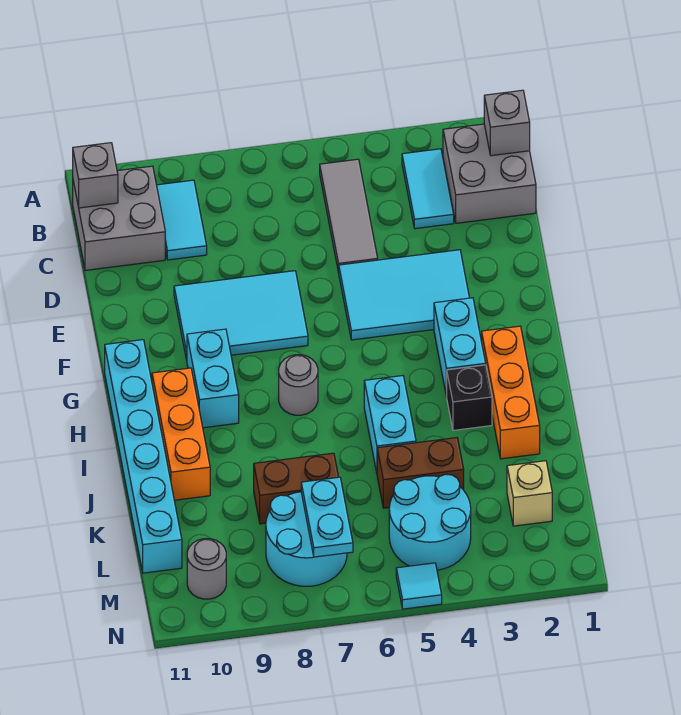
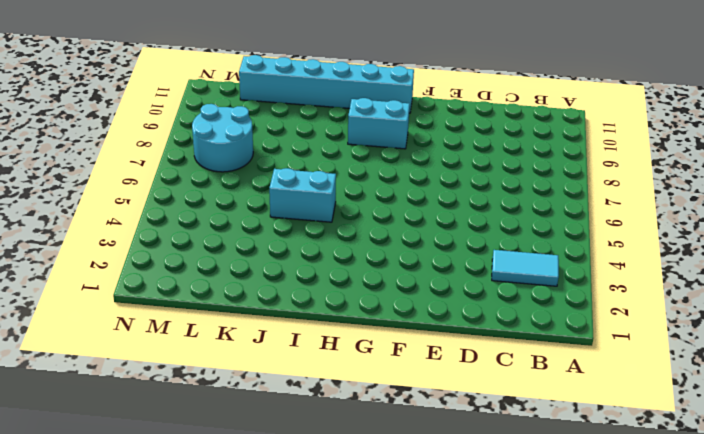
none -> grey 2x2 brick [443,124,536,223]
none -> grey 1x3 tile [320,159,378,272]
none -> cyan 1x2 tile [157,180,207,260]

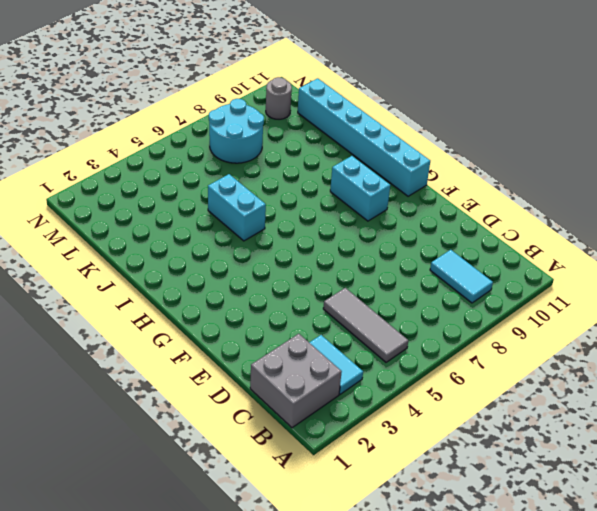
none -> grey 2x2 brick [73,166,165,270]
none -> cyan 2x3 tile [339,250,469,340]
none -> cyan 2x3 tile [174,271,308,360]

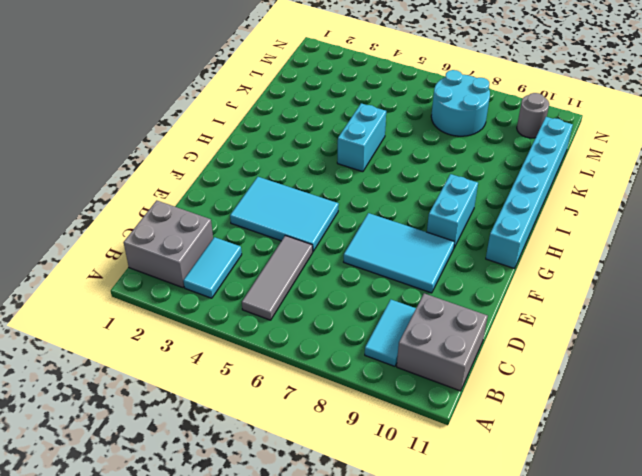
none -> cyan 1x2 brick [434,298,486,397]
none -> orange 1x3 brick [482,326,540,459]
none -> grey 1x1 round brick [279,355,318,415]

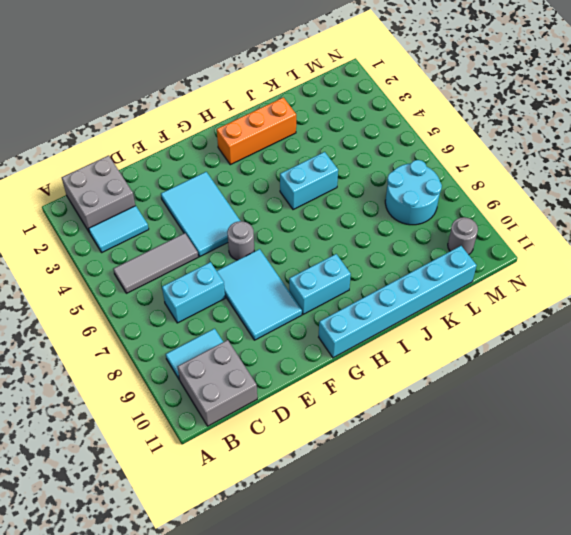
cyan 1x2 brick [162,262,225,323] -> cyan 1x2 brick moved to [434,298,486,397]
grey 1x1 round brick [227,221,254,260] -> grey 1x1 round brick moved to [279,355,318,415]
none -> orange 1x3 brick [152,368,210,500]
none -> black 1x1 brick [447,365,492,430]
none -> brown 1x2 brick [377,438,464,508]

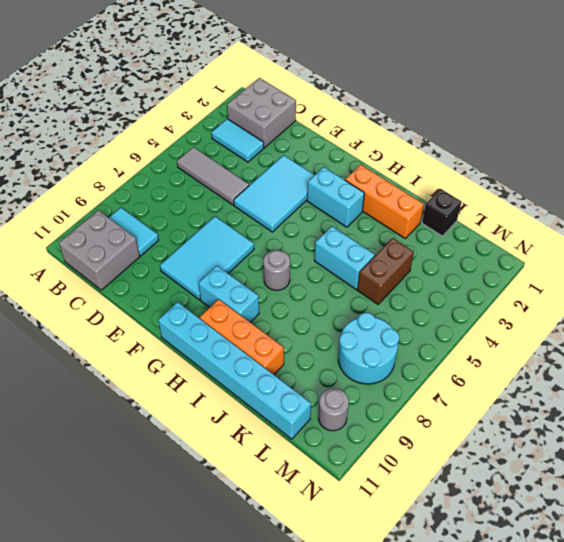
black 1x1 brick [422,189,462,236] -> black 1x1 brick moved to [447,365,492,430]
none -> brown 1x2 brick [254,453,338,524]
none -> tan 1x1 brick [507,461,552,526]
none -> cyan 2x2 round brick [389,474,471,570]

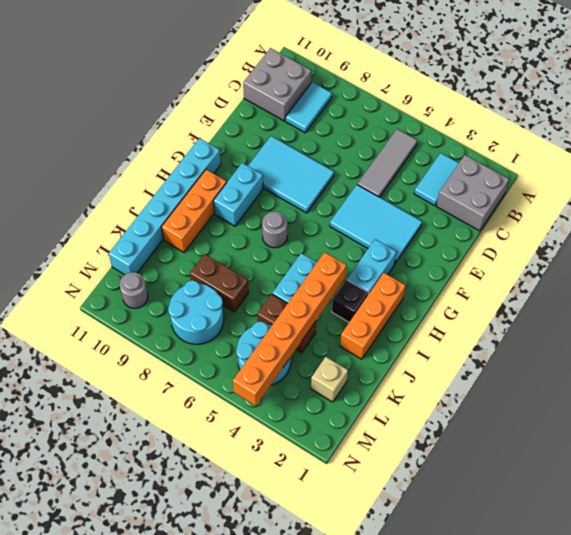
orange 1x6 brick [233,252,347,406] -> none
none -> cyan 1x1 tile [396,563,442,609]
none -> grey 1x1 brick [484,90,530,156]
none -> grey 1x1 brick [73,143,118,208]

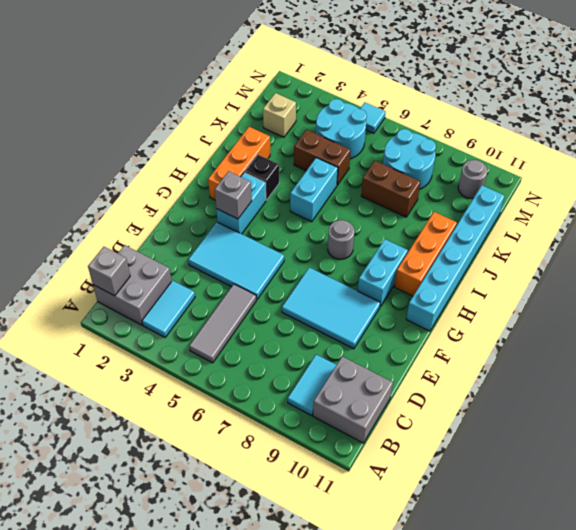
grey 1x1 brick [215,171,252,219] -> grey 1x1 brick moved to [73,143,118,208]
none -> cyan 1x2 plate [301,477,353,557]

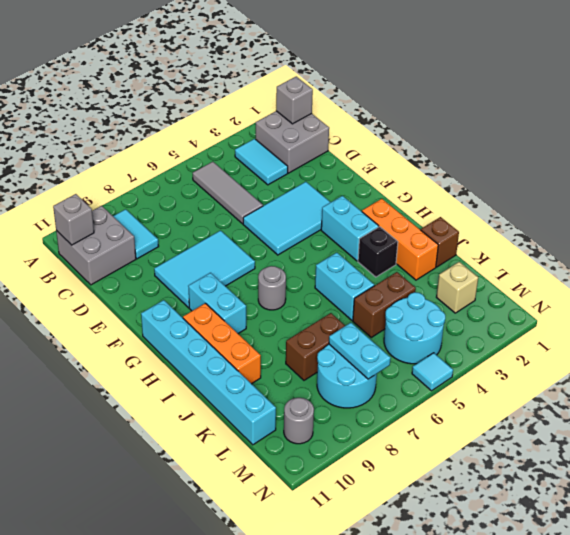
brown 1x1 brick [421,217,459,267] -> none

